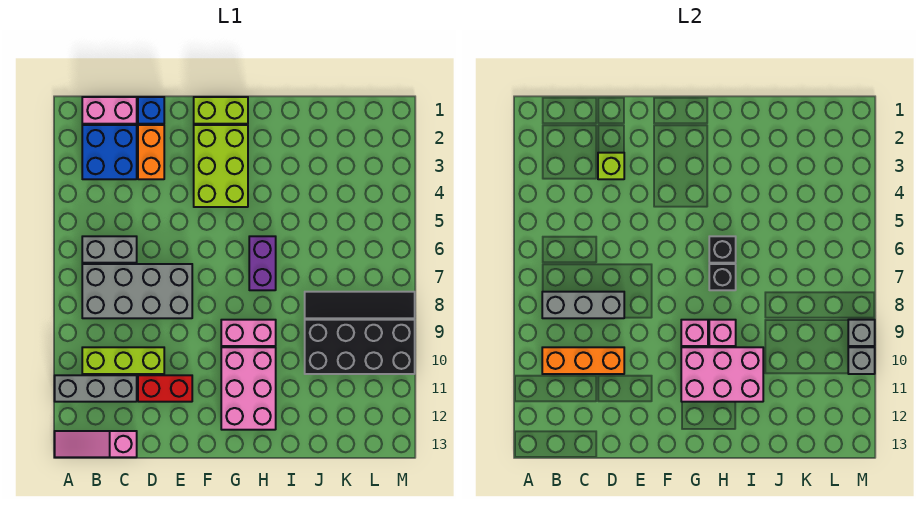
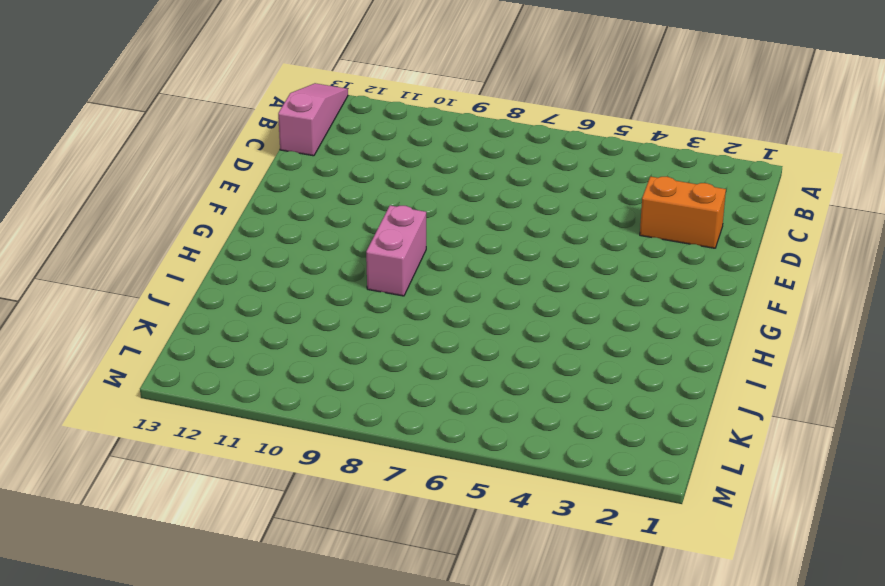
none -> grey 1x3 brick [55,375,137,402]
none -> pink 1x2 brick [82,97,137,124]
none -> blue 2x2 brick [82,125,137,179]

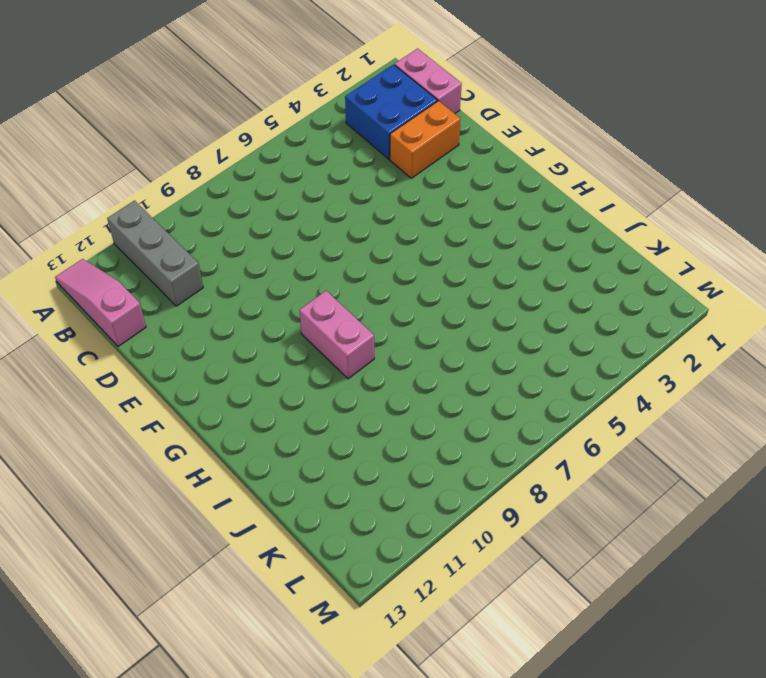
none -> grey 1x2 brick [82,236,137,263]
none -> grey 2x4 brick [82,264,192,318]
none -> lime 1x3 brick [82,347,164,374]

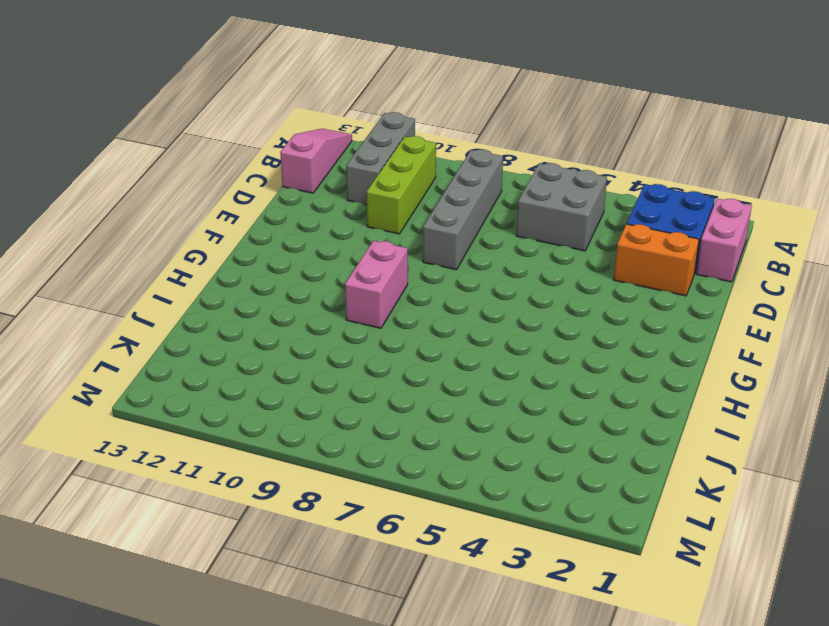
grey 2x2 brick [517,163,607,251] -> grey 1x2 brick [82,236,137,263]
grey 1x4 brick [423,149,503,270] -> grey 2x4 brick [82,264,192,318]
none -> blue 1x1 brick [138,97,164,124]
none -> red 1x2 brick [138,375,192,402]
none -> lime 1x2 brick [194,97,248,124]

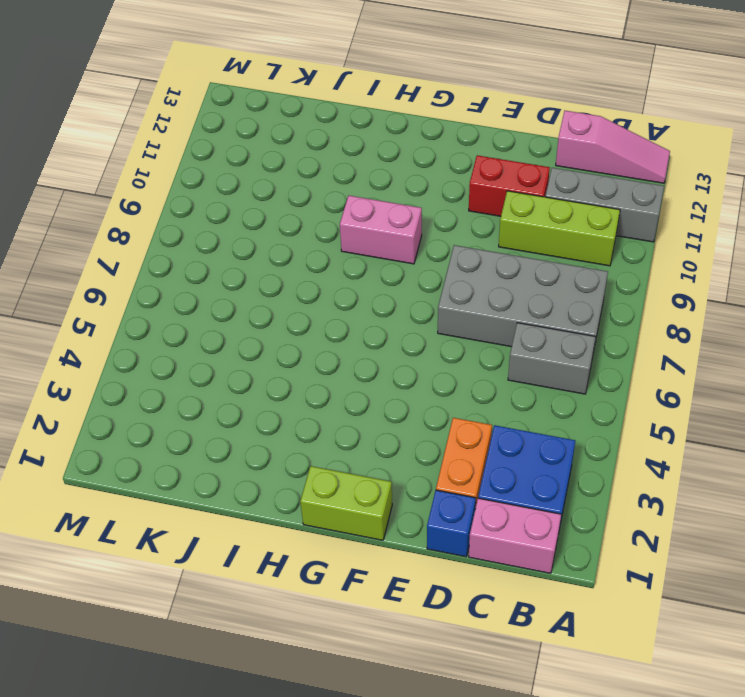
none -> lime 2x3 brick [194,125,248,207]
none -> pink 2x3 brick [221,347,276,430]
none -> purple 1x2 brick [249,236,276,290]

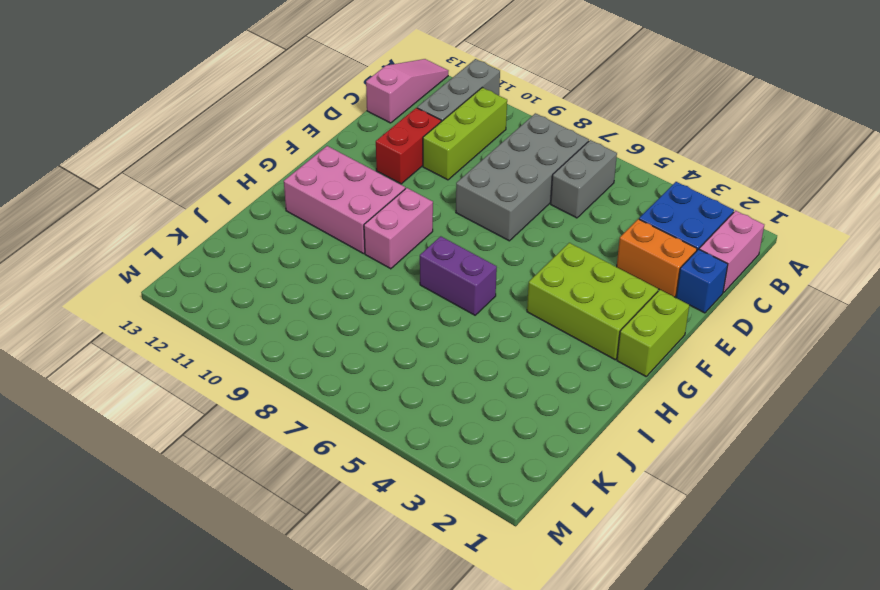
none -> black 1x4 tile [305,292,415,318]
none -> black 2x4 brick [305,320,415,374]
none -> grey 1x3 brick [542,292,624,318]

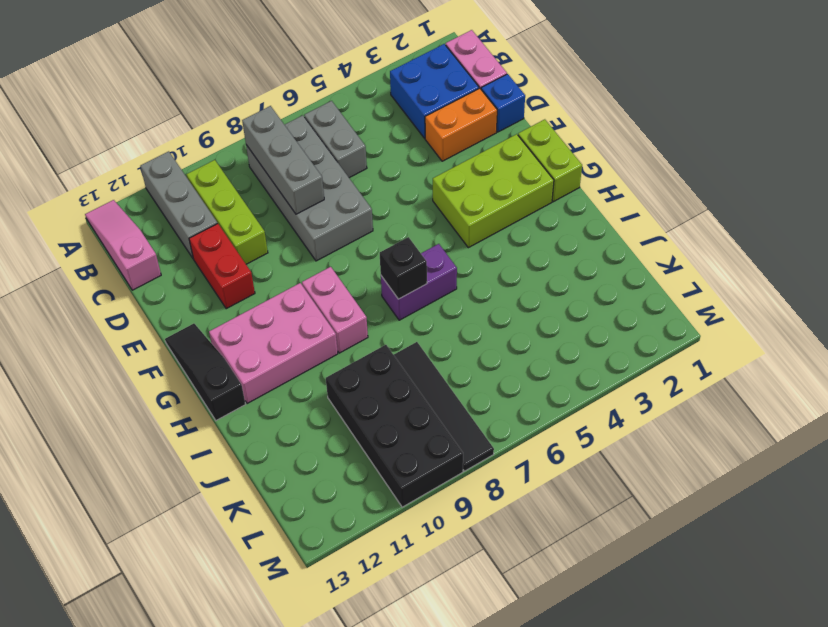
black 1x3 slope [165,324,245,420] -> none
none -> orange 1x3 brick [542,347,624,374]
none -> lime 1x1 brick [598,153,624,179]
none -> pink 1x1 brick [681,320,708,346]

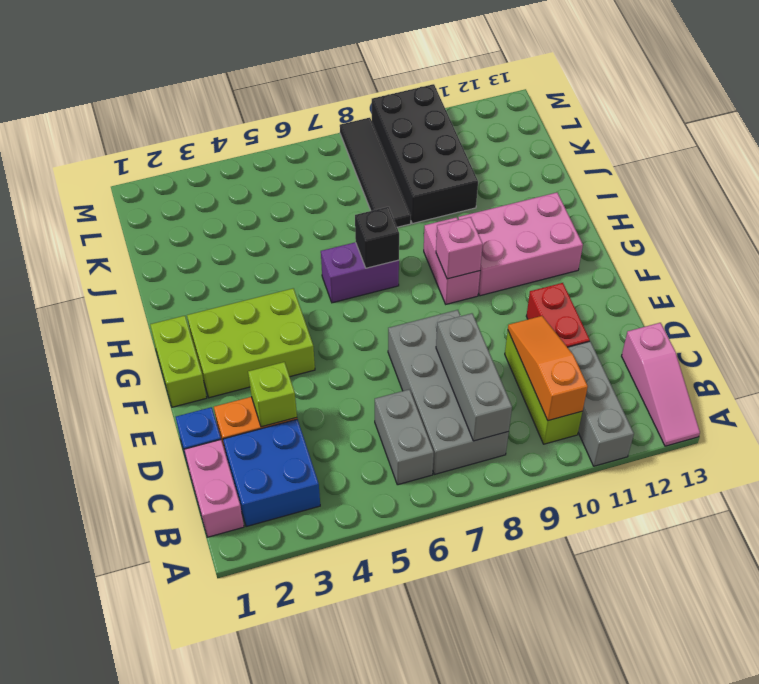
orange 1x3 slope [508,316,588,421] -> orange 1x3 brick [542,347,624,374]
none -> pink 2x3 brick [681,347,763,402]
none -> black 1x1 brick [709,236,736,263]
none -> pink 1x1 brick [709,320,736,346]

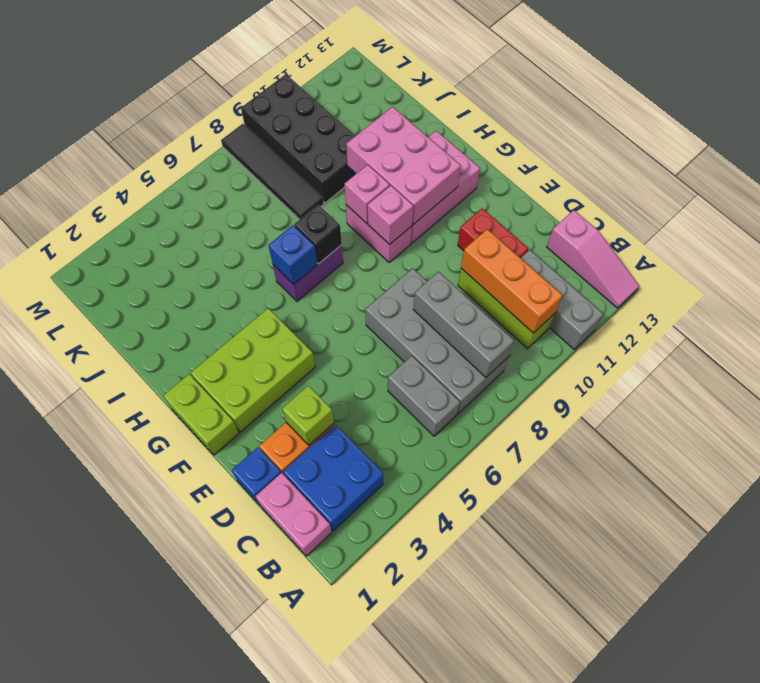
blue 1x1 brick [268,225,317,284] -> black 1x1 brick [709,236,736,263]
none -> grey 1x1 brick [848,320,875,346]
none -> grey 1x1 brick [848,347,875,374]

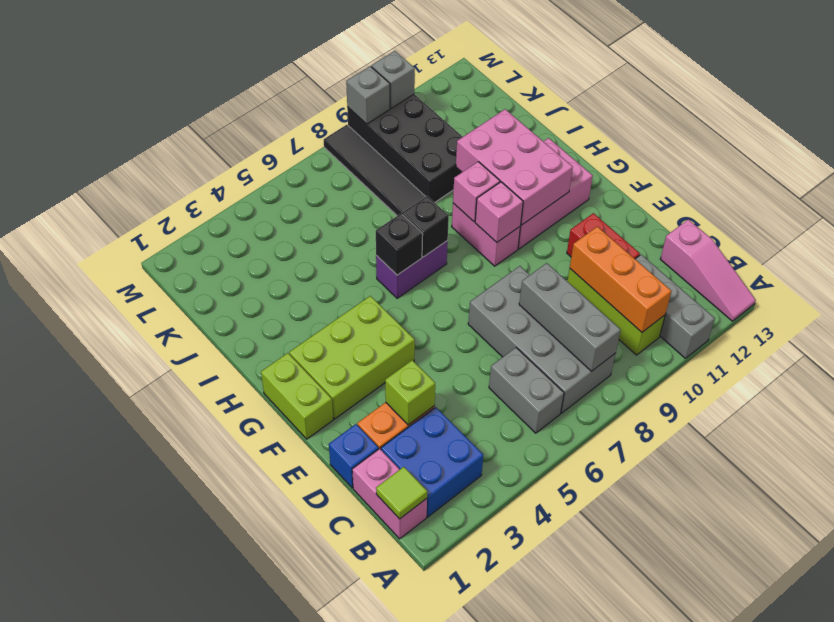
lime 1x1 tile [376,467,427,519] -> none

